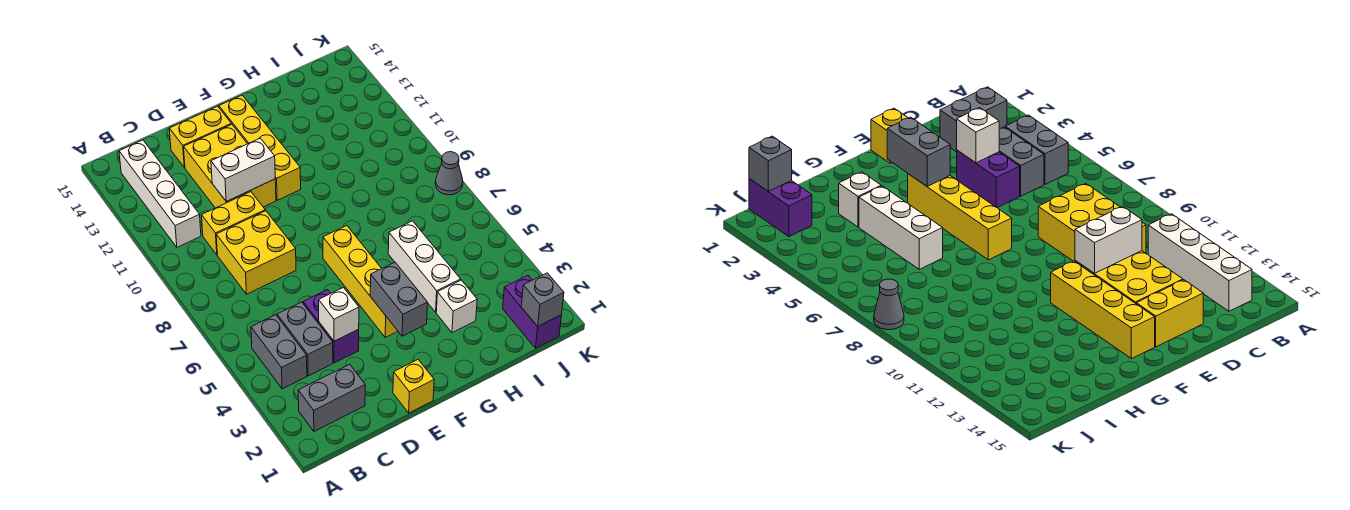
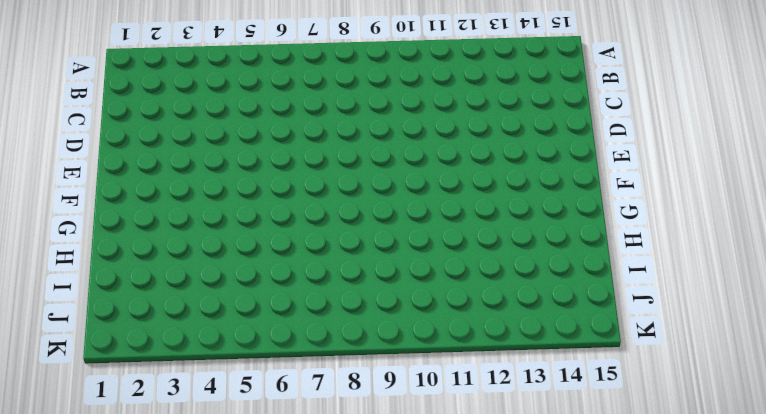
none -> grey 1x2 brick [298,364,365,431]
none -> grey 1x2 brick [251,315,307,389]
none -> white 1x4 brick [119,140,201,247]

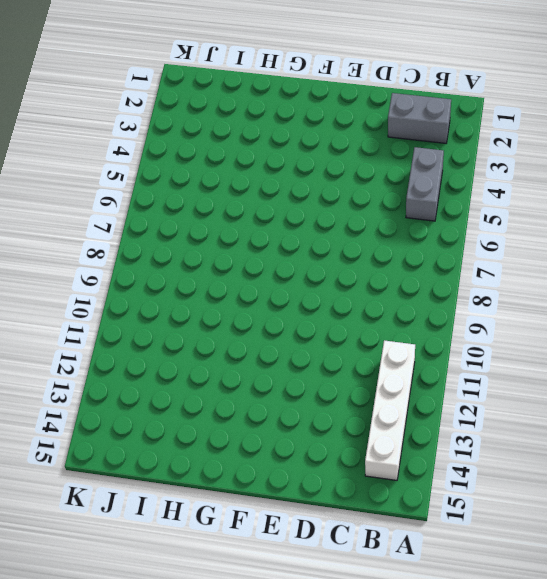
none -> grey 1x2 brick [277,302,333,376]
none -> yellow 2x2 brick [216,211,296,294]
none -> yellow 1x2 brick [202,192,265,255]

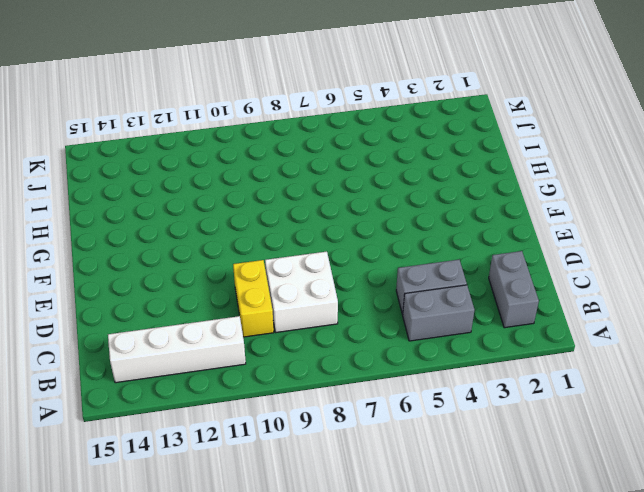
white 2x2 brick [265,252,338,332] -> yellow 2x2 brick [216,211,296,294]
none -> purple 1x2 brick [303,290,359,363]
none -> yellow 2x3 brick [184,124,276,208]
none -> yellow 1x2 brick [169,106,231,168]

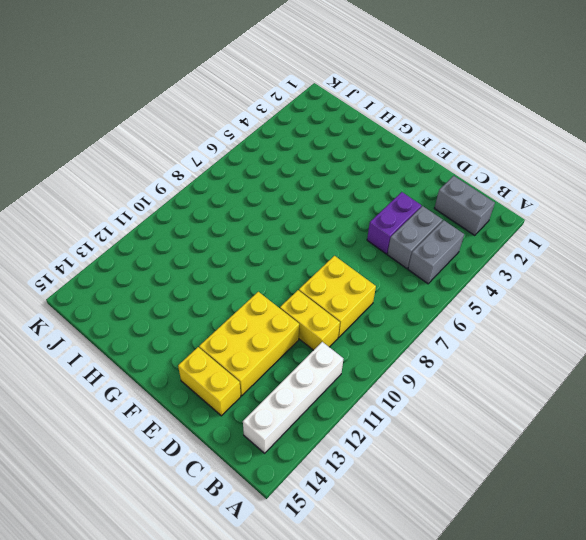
none -> yellow 1x1 brick [393,360,434,413]
none -> yellow 1x4 brick [323,226,398,337]
none -> yellow 1x4 brick [219,95,301,200]

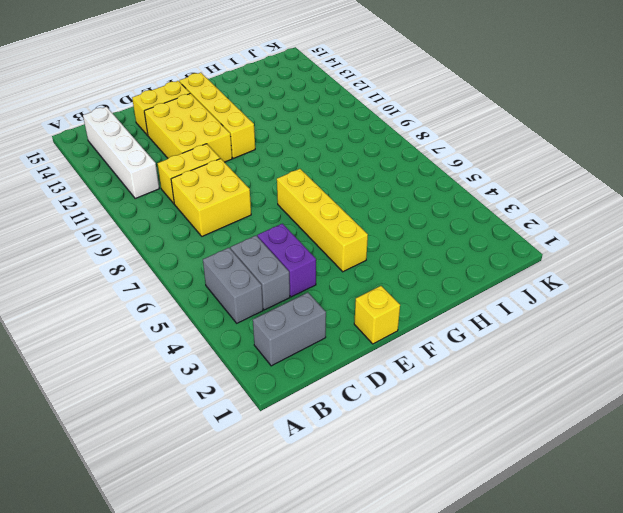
none -> white 1x1 brick [436,280,477,333]
none -> white 1x3 brick [388,221,461,312]
none -> purple 1x2 brick [503,275,561,348]

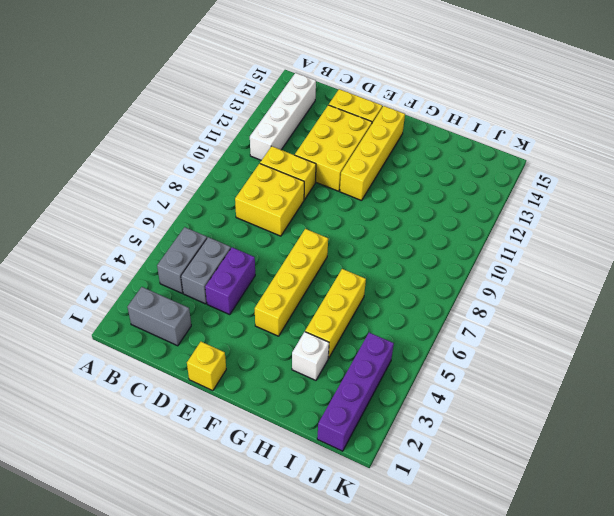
yellow 1x3 brick [305,269,366,358] -> white 1x3 brick [388,221,461,312]
purple 1x4 brick [317,333,394,451] -> purple 1x2 brick [503,275,561,348]
none -> grey 1x1 cone [435,152,463,195]
none -> white 1x1 brick [319,288,359,341]
none -> white 1x2 brick [211,138,275,201]

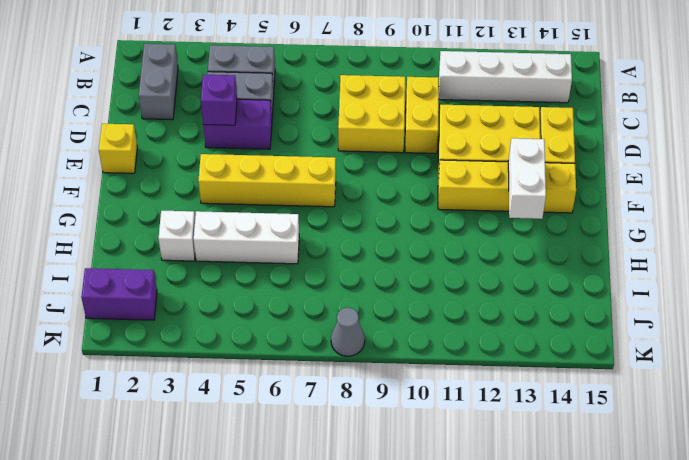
purple 1x1 brick [201,75,237,125] -> white 1x1 brick [319,288,359,341]
white 1x2 brick [508,138,546,219] -> white 1x2 brick moved to [211,138,275,201]
none -> grey 1x2 brick [370,263,428,336]
none -> grey 1x1 brick [521,273,564,326]

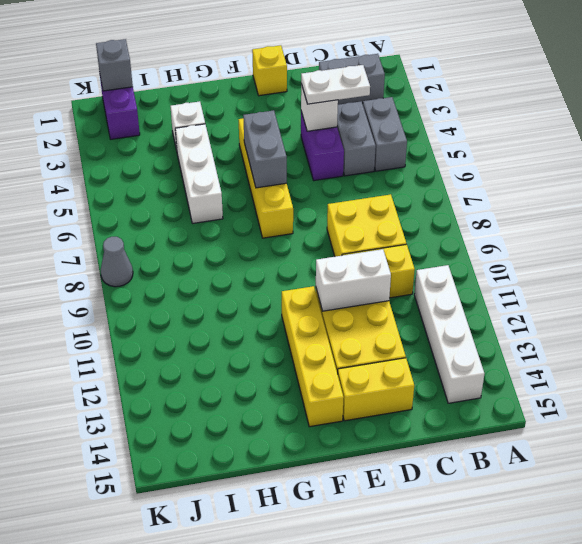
white 1x2 plate [301,65,370,104] -> none
grey 1x2 brick [243,110,287,188] -> grey 1x2 brick moved to [370,263,428,336]

